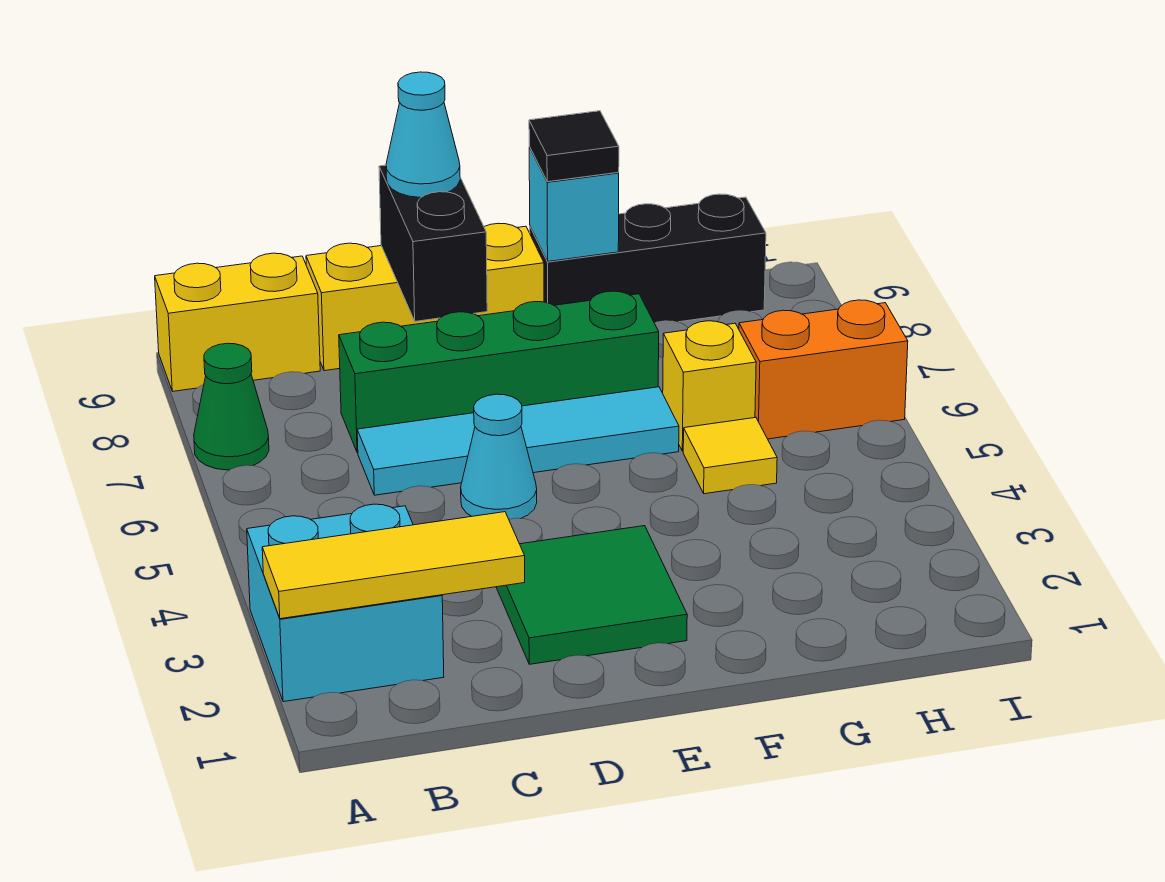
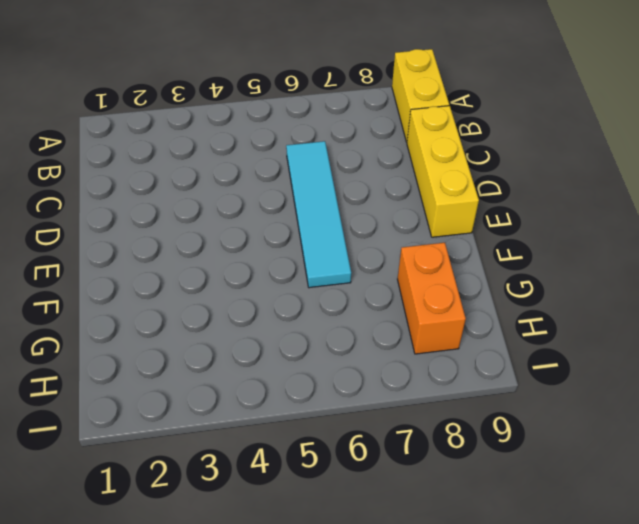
orange 1x2 brick [398,243,466,354] -> orange 1x2 brick moved to [739,300,908,439]
none -> cyan 2x2 brick [247,504,444,702]
none -> green 1x1 cone [194,343,269,470]
none -> green 1x4 brick [339,291,659,453]

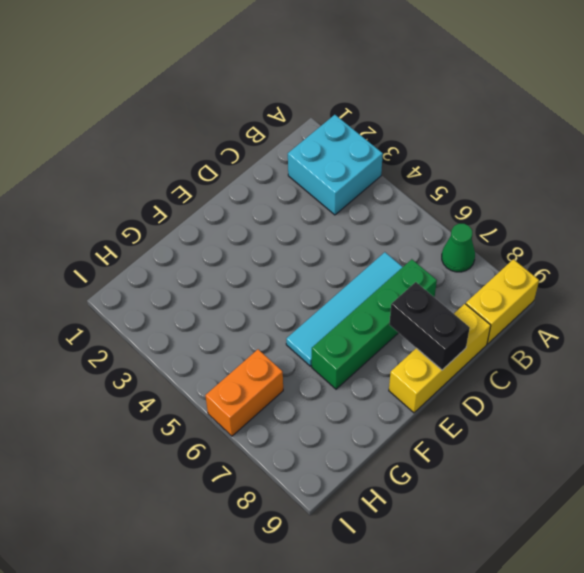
none -> green 2x2 tile [496,526,687,664]
none -> cyan 1x1 cone [461,394,537,519]
none -> black 1x3 brick [530,194,766,322]

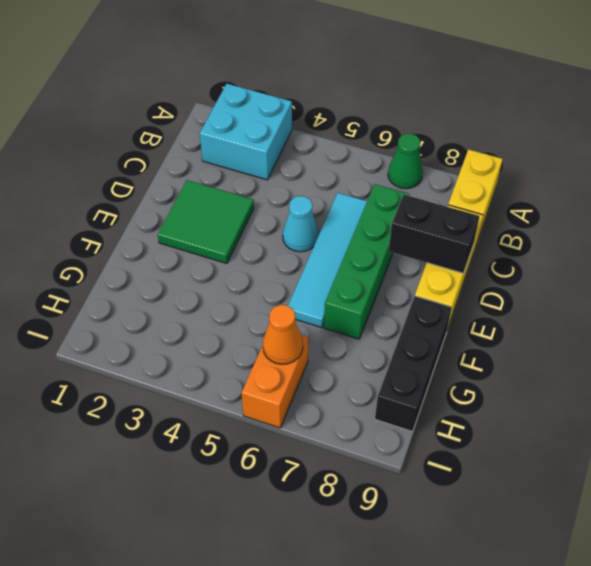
orange 1x1 cone [263,305,303,364] -> none
none -> yellow 1x1 tile [683,417,777,494]
none -> yellow 1x1 brick [663,321,756,451]
none -> yellow 1x3 tile [262,512,525,619]

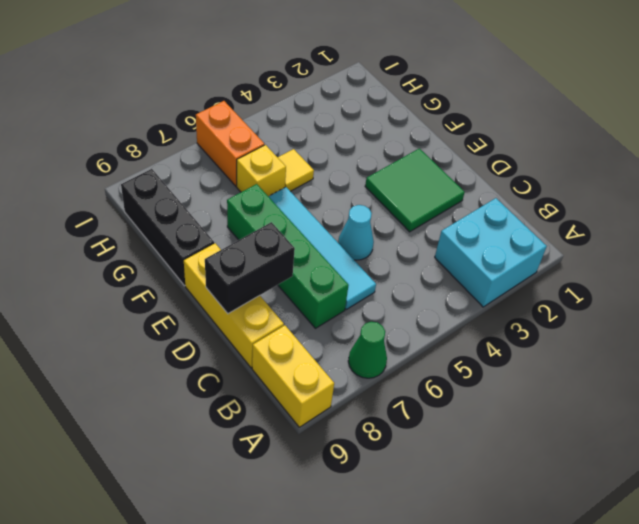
none -> yellow 1x3 tile [262,512,525,619]
none -> cyan 1x1 brick [529,147,619,261]
none -> cyan 1x1 cone [386,72,460,197]

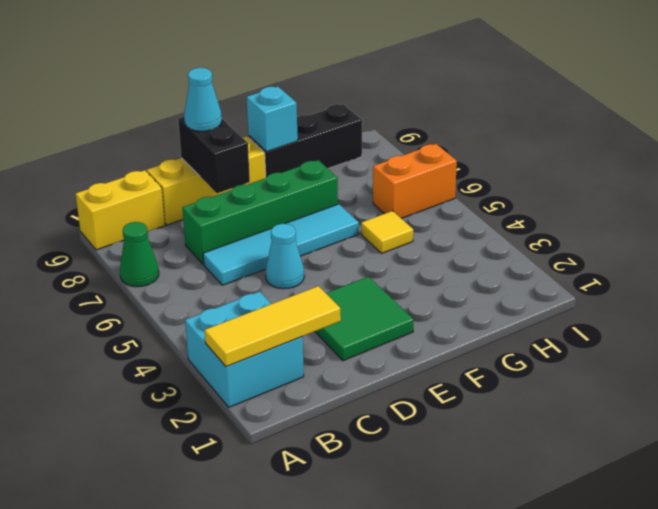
none -> yellow 1x1 brick [663,321,756,451]
none -> black 1x1 tile [529,111,619,182]

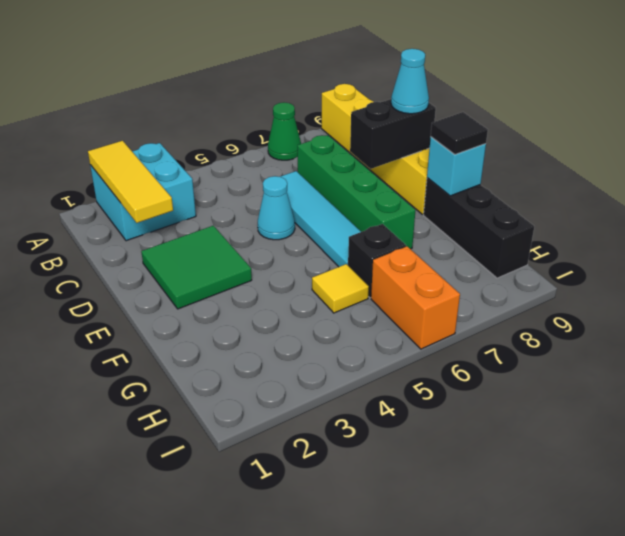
black 1x1 brick [348,224,406,298] -> yellow 1x1 brick [663,321,756,451]

